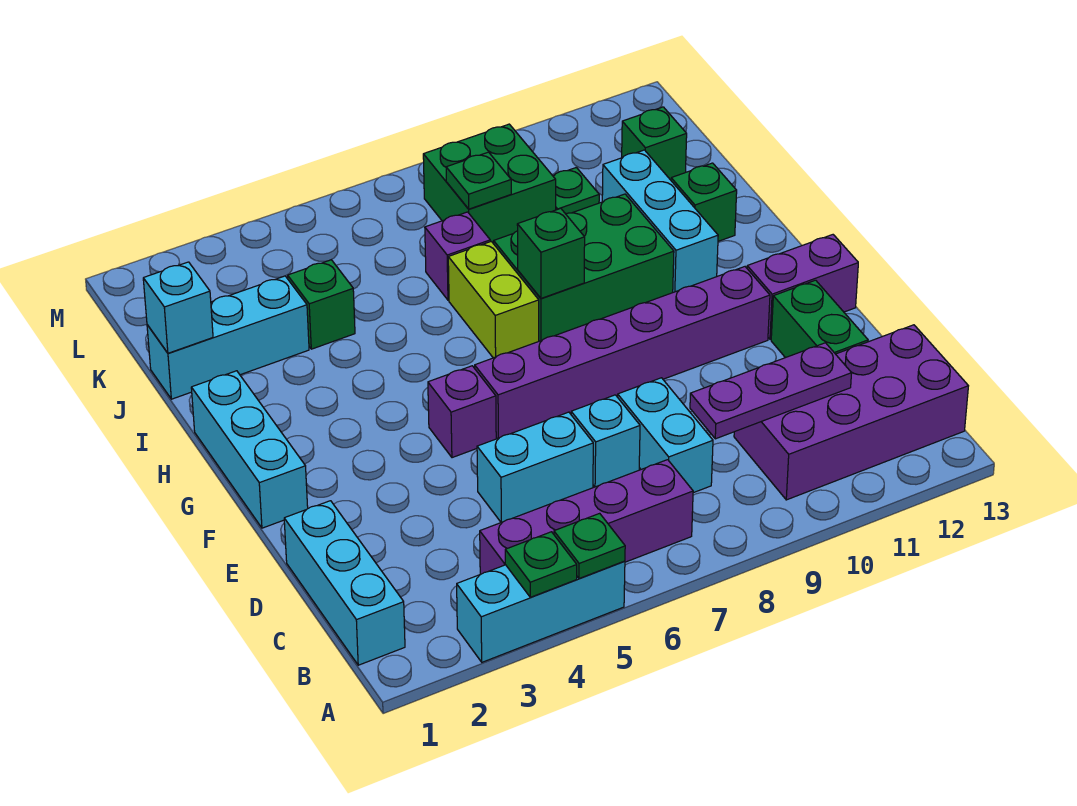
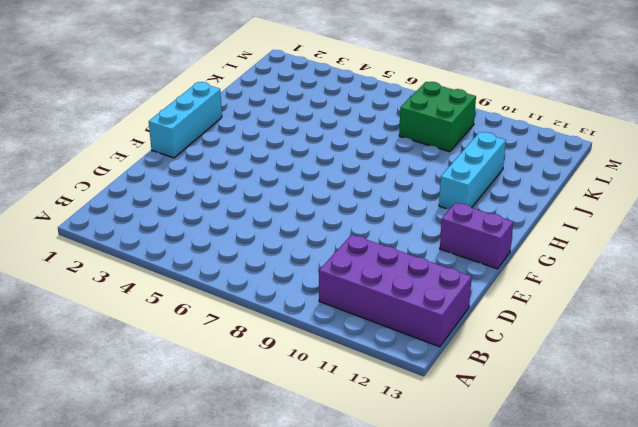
none -> cyan 1x3 brick [457,561,625,662]
none -> cyan 1x3 brick [284,501,405,665]
none -> purple 1x4 brick [480,460,693,574]

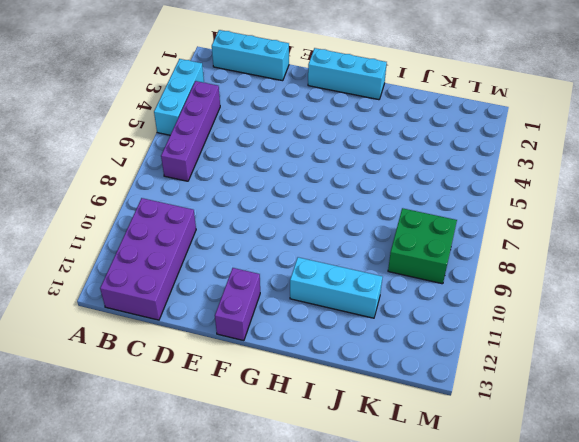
none -> cyan 1x2 brick [618,378,713,493]
none -> cyan 1x2 brick [477,412,593,522]
none -> cyan 1x1 brick [571,395,640,487]

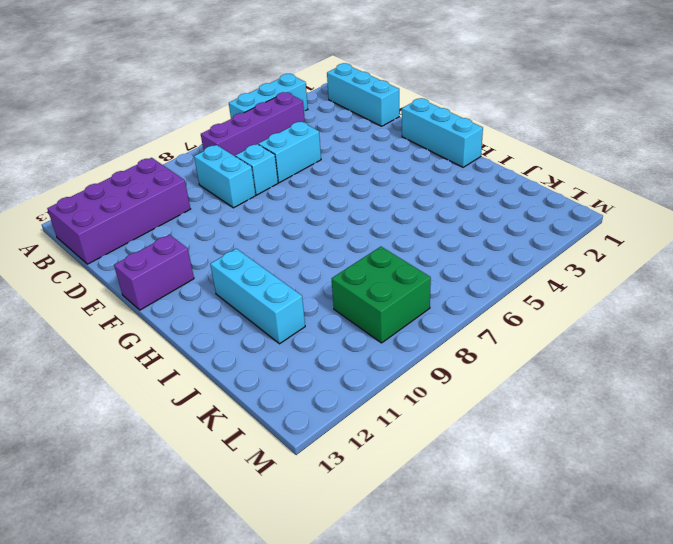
none -> green 1x2 brick [771,280,868,358]
none -> purple 1x1 brick [428,366,496,458]
none -> purple 1x6 brick [475,267,770,439]

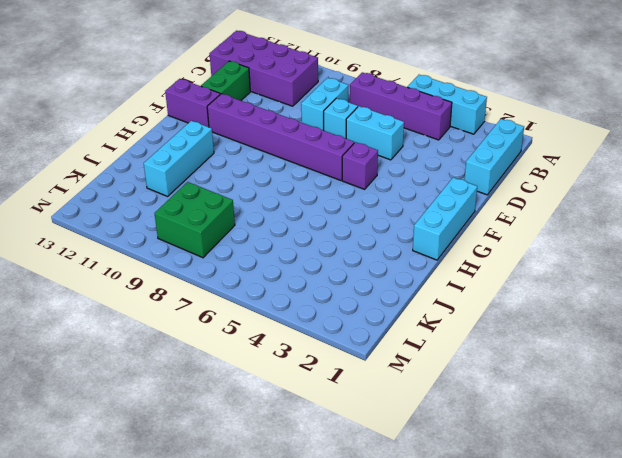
none -> lime 1x2 brick [448,241,539,358]
none -> green 2x3 brick [494,194,674,341]
none -> green 1x1 brick [671,163,737,241]

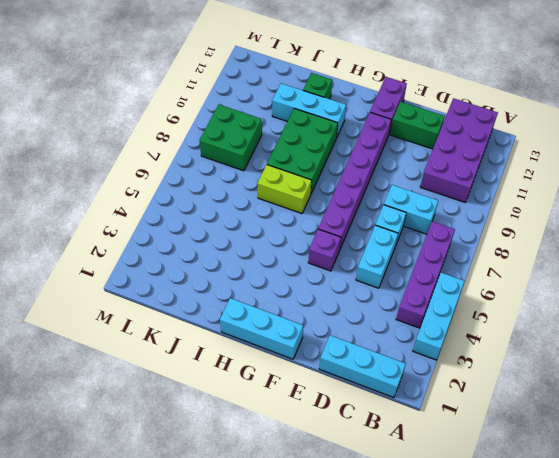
none -> cyan 1x3 brick [147,276,309,399]
none -> green 1x1 brick [288,260,355,349]
none -> purple 1x1 brick [425,212,490,300]

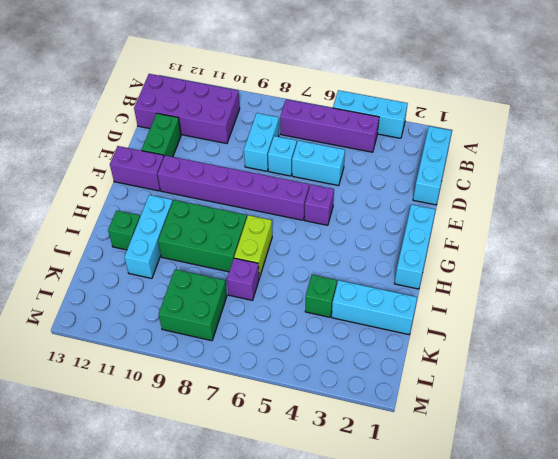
none -> green 1x1 plate [553,167,599,214]
none -> green 1x1 brick [622,107,687,180]
none -> green 1x1 plate [505,532,577,597]

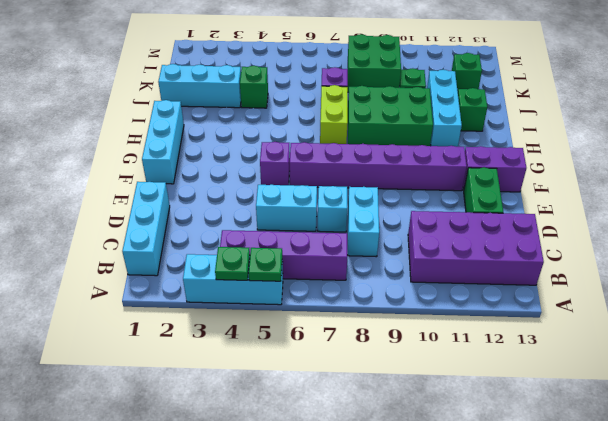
none -> purple 1x3 plate [690,343,852,439]
none -> green 1x1 brick [517,208,585,298]
none -> cyan 1x1 brick [143,262,213,353]

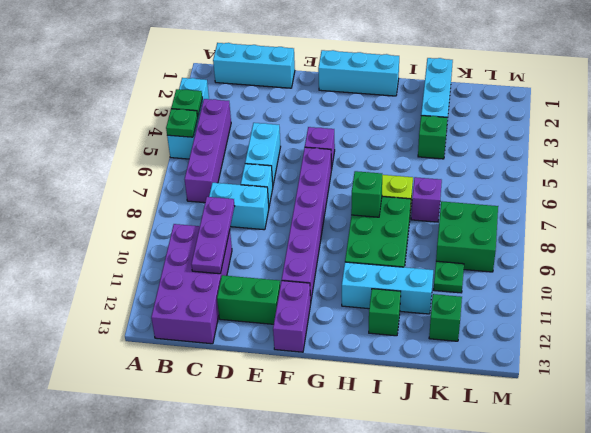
none -> cyan 1x1 brick [143,262,213,353]
none -> green 1x1 plate [446,152,511,209]

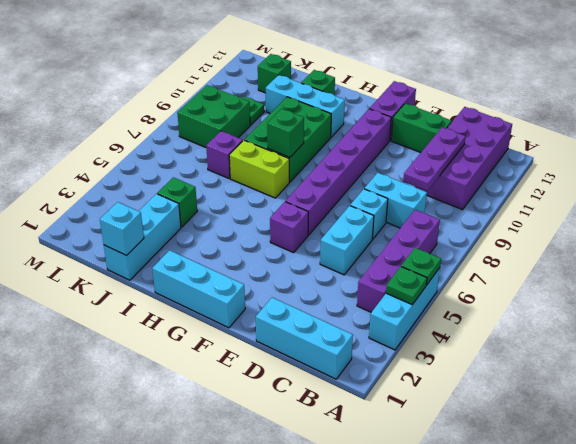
none -> green 1x1 plate [446,152,511,209]

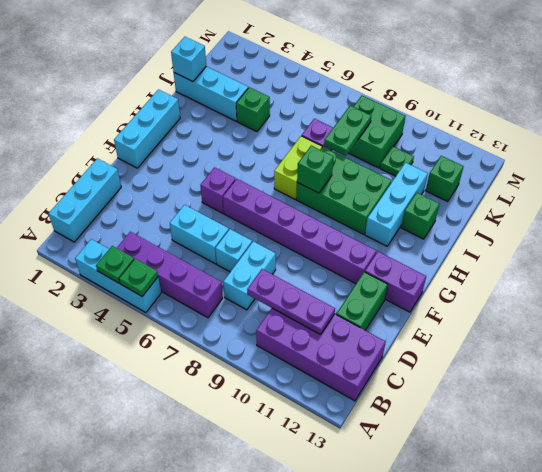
green 1x2 plate [324,106,371,156] -> green 1x1 plate [446,152,511,209]

